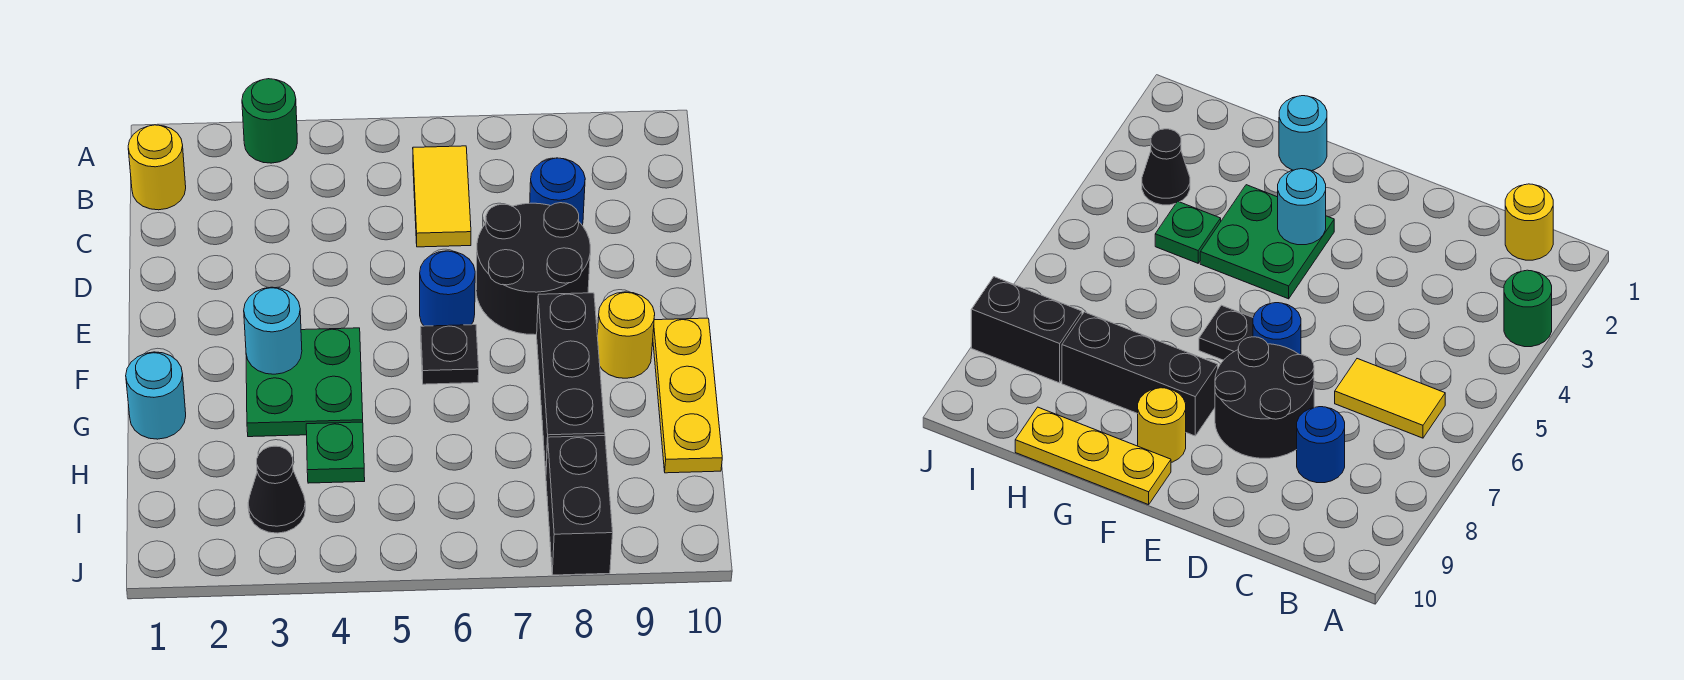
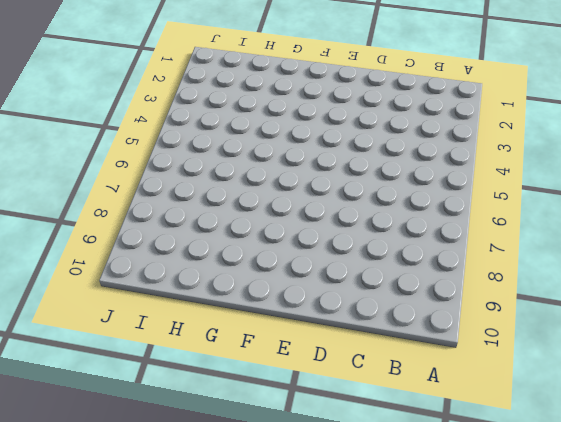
none -> green 1x1 round brick [242,79,297,163]
none -> yellow 1x1 round brick [128,125,186,210]
none -> yellow 1x2 tile [413,146,471,247]

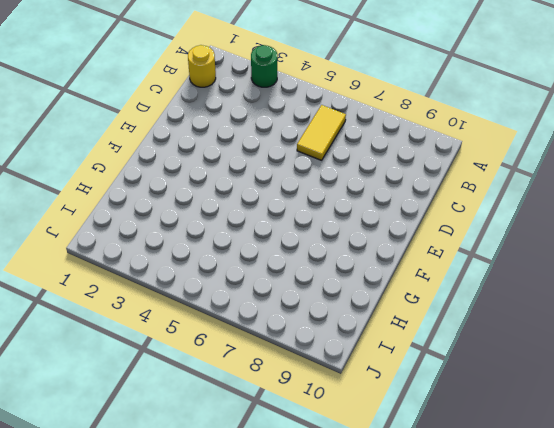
none -> blue 1x1 round brick [530,158,585,226]
none -> black 2x2 round brick [476,203,590,335]
none -> blue 1x1 round brick [420,251,475,326]

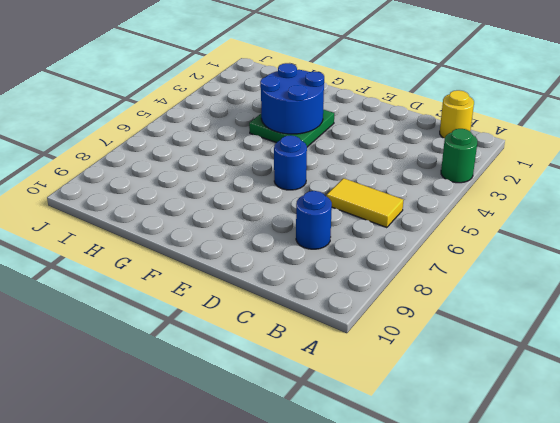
blue 2x2 round brick [260,63,324,134] -> cyan 1x1 round brick [244,287,302,374]
none -> black 2x2 round brick [476,203,590,335]
none -> black 1x1 plate [421,325,479,384]
none -> black 1x3 brick [537,293,605,471]

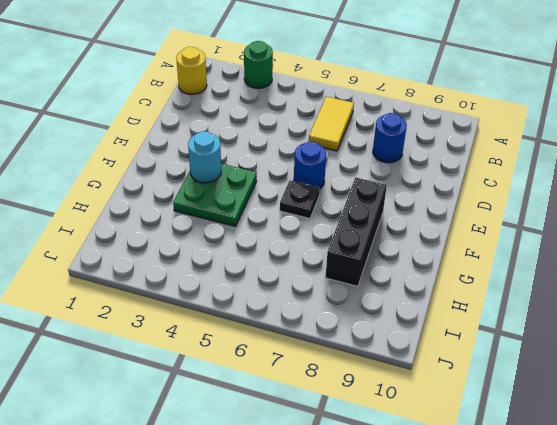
none -> black 2x2 round brick [476,203,590,335]
none -> yellow 1x1 round brick [597,292,655,378]
none -> yellow 1x3 plate [653,318,722,473]

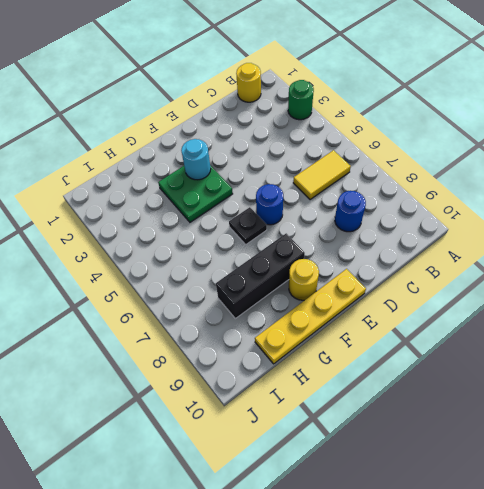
yellow 1x4 plate [255,269,366,364] -> yellow 1x3 plate [653,318,722,473]
none -> black 2x2 round brick [476,203,590,335]
none -> cyan 1x1 round brick [126,352,186,439]
none -> green 1x1 plate [306,422,365,483]

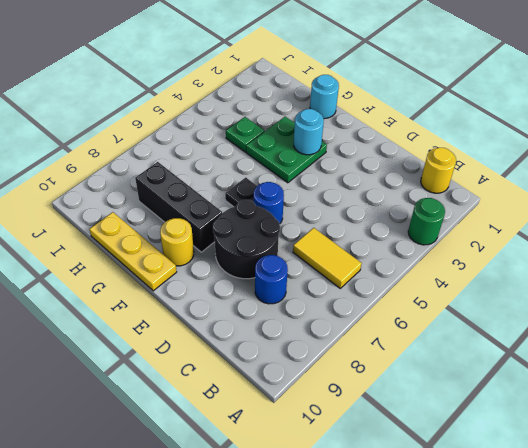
none -> black 1x1 cone [248,446,306,533]
none -> black 1x2 brick [546,436,613,575]

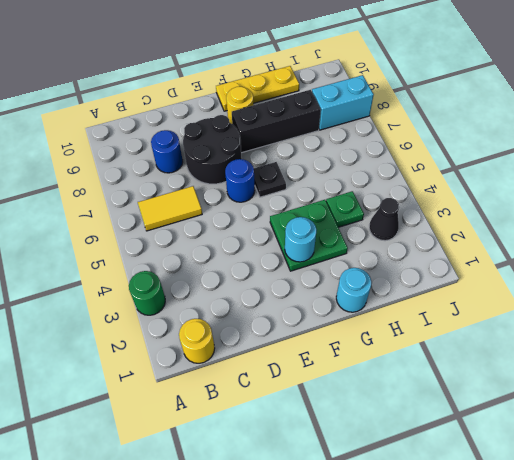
cyan 1x2 brick [312,75,374,130] -> black 1x2 brick [546,436,613,575]

